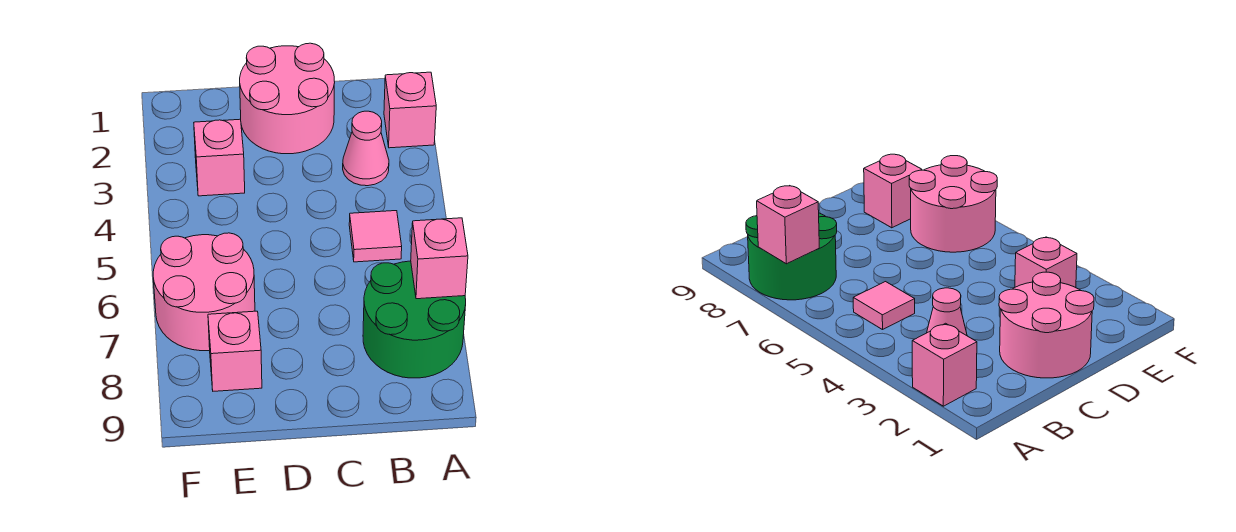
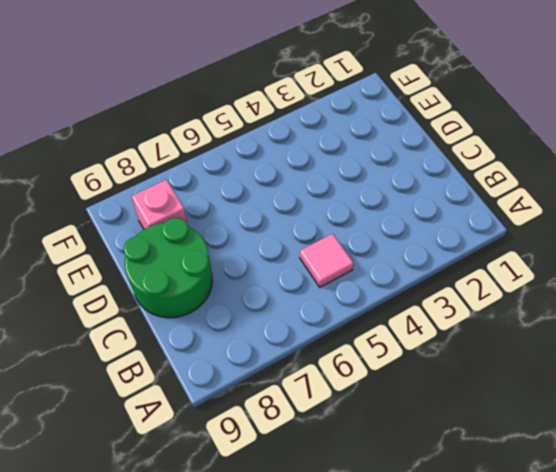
green 2x2 round brick [124,218,212,318] -> green 2x2 round brick moved to [363,261,466,378]
none -> pink 1x1 brick [384,72,436,148]
none -> pink 1x1 cone [343,111,389,186]

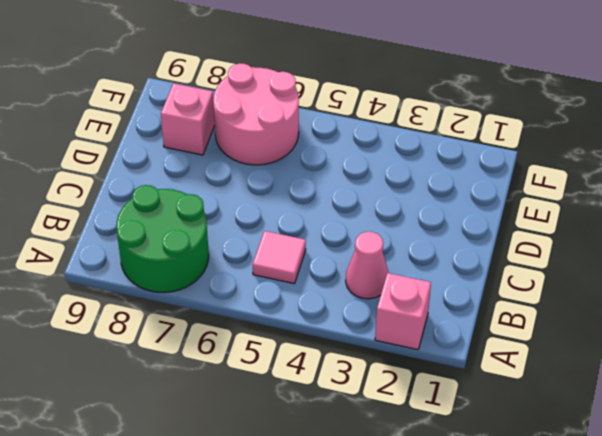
none -> pink 2x2 round brick [240,43,335,154]
none -> pink 1x1 brick [194,119,245,196]

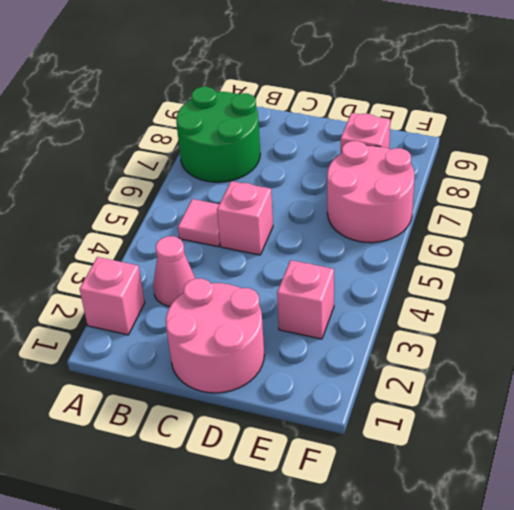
pink 1x1 brick [217,181,273,255] -> pink 1x1 brick moved to [411,218,468,299]

